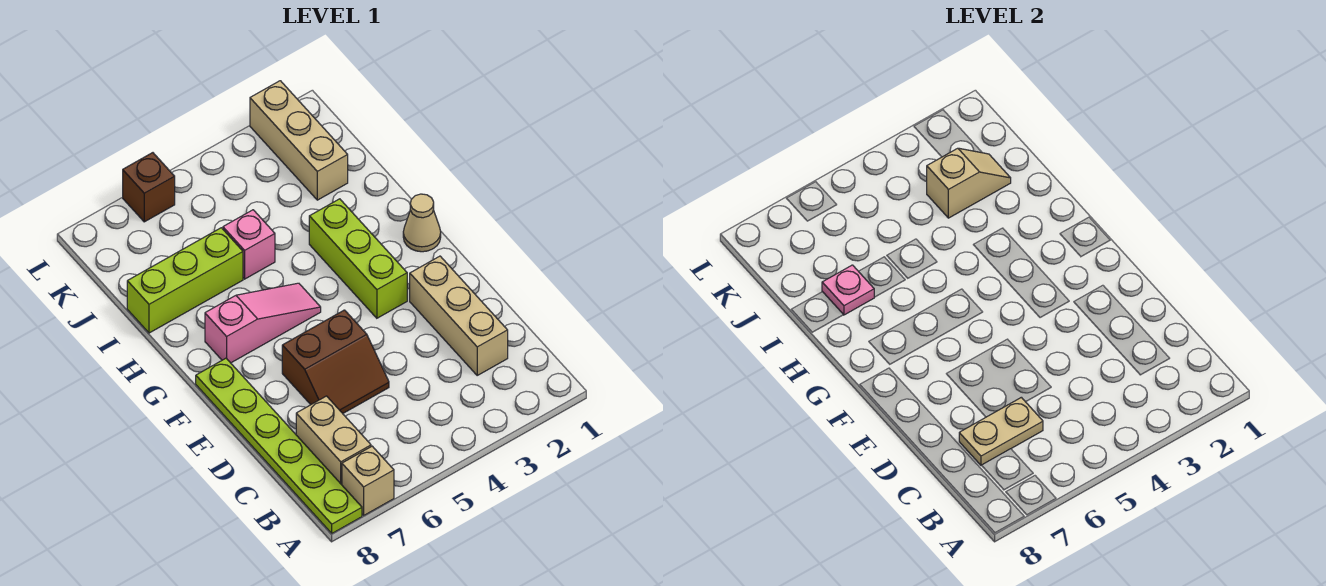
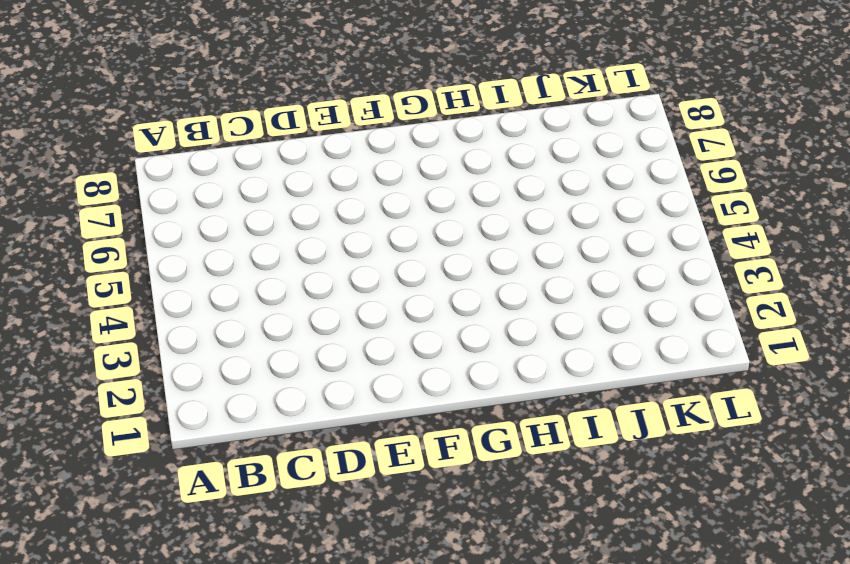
none -> tan 1x1 brick [342,446,394,515]
none -> lime 1x6 plate [196,358,362,533]
none -> tan 1x2 brick [296,396,371,485]

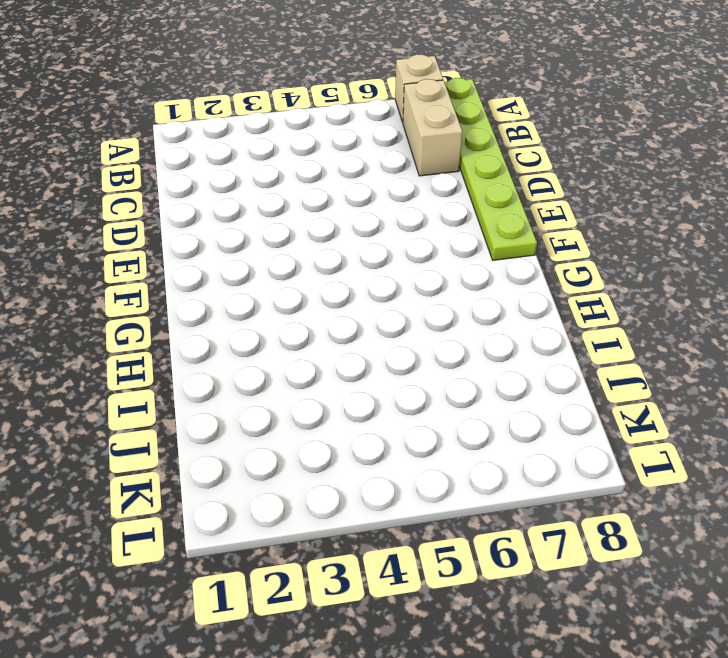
none -> tan 1x3 brick [410,256,508,375]
none -> brown 2x2 slope [282,310,389,413]
none -> lime 1x3 brick [309,199,407,318]

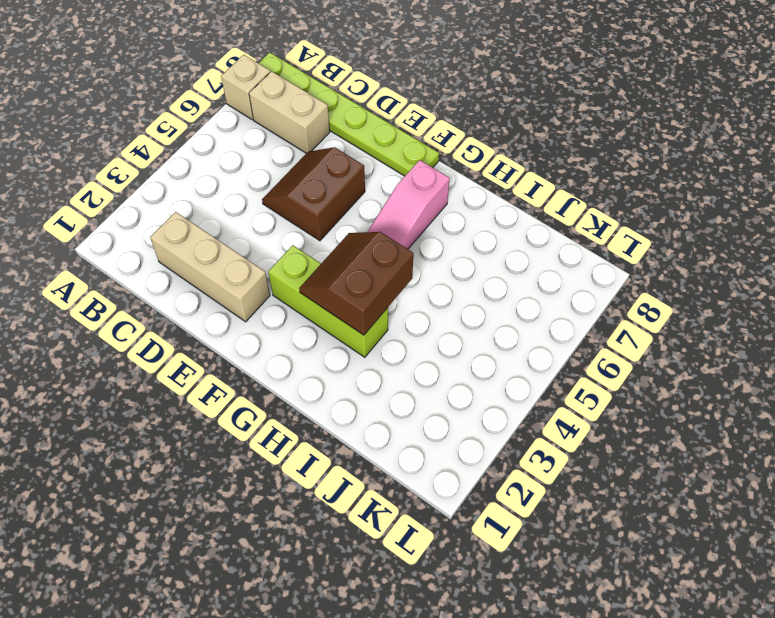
brown 2x2 slope [299,232,413,335] -> none
none -> tan 1x1 cone [403,194,441,252]
none -> pink 1x1 brick [223,210,275,279]
none -> lime 1x3 brick [127,228,243,333]

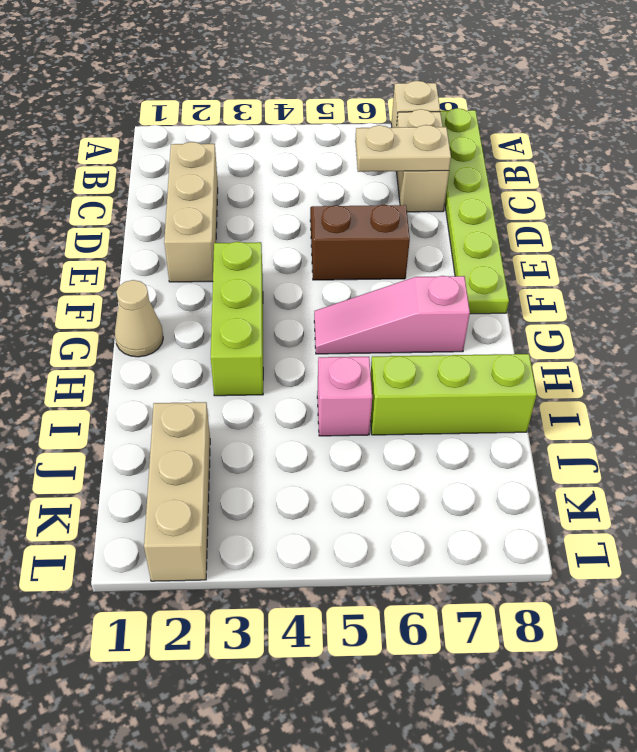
none -> brown 1x1 brick [123,153,175,222]
none -> pink 1x1 plate [822,265,874,315]
none -> tan 1x2 slope [927,148,1011,218]

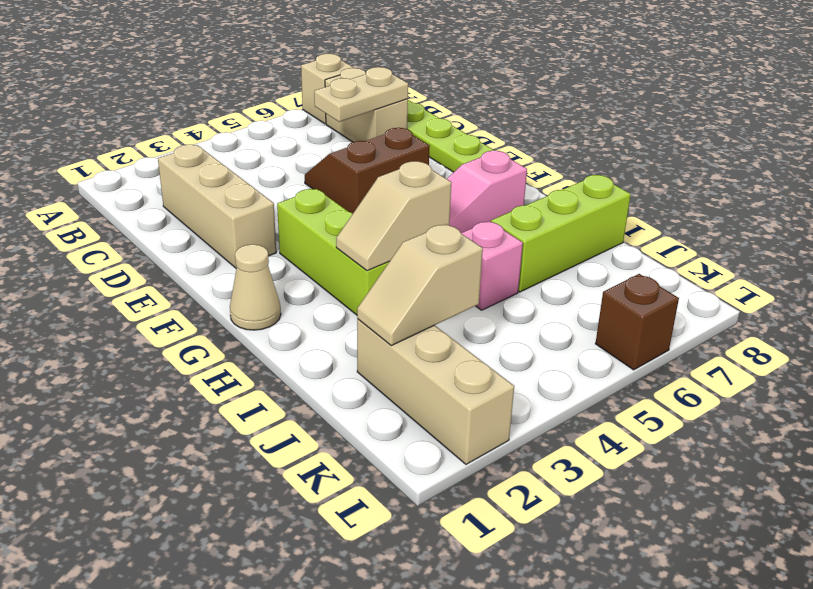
tan 1x2 slope [336,161,451,271] -> none
none -> pink 1x1 plate [822,265,874,315]

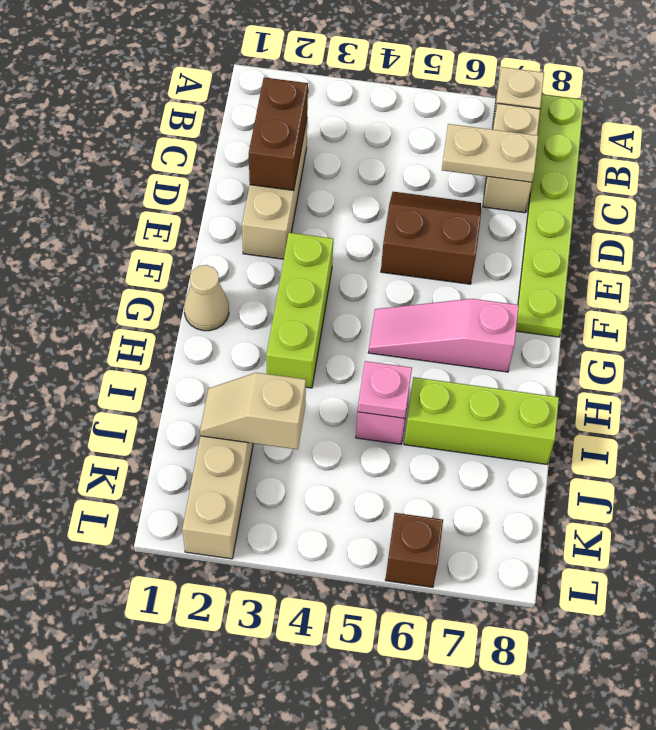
brown 1x2 brick [249,77,308,190] -> none
pink 1x1 plate [358,361,412,418] -> pink 1x1 plate moved to [822,265,874,315]

